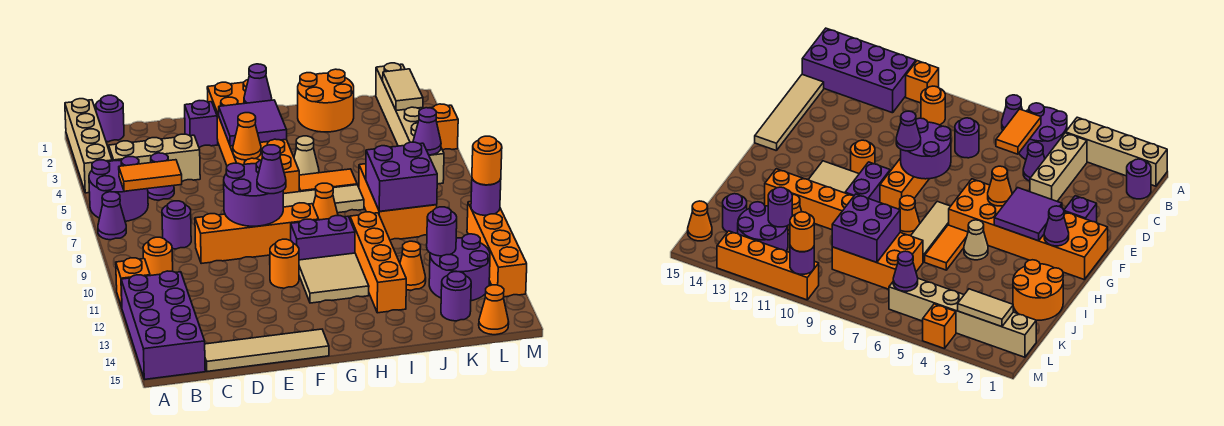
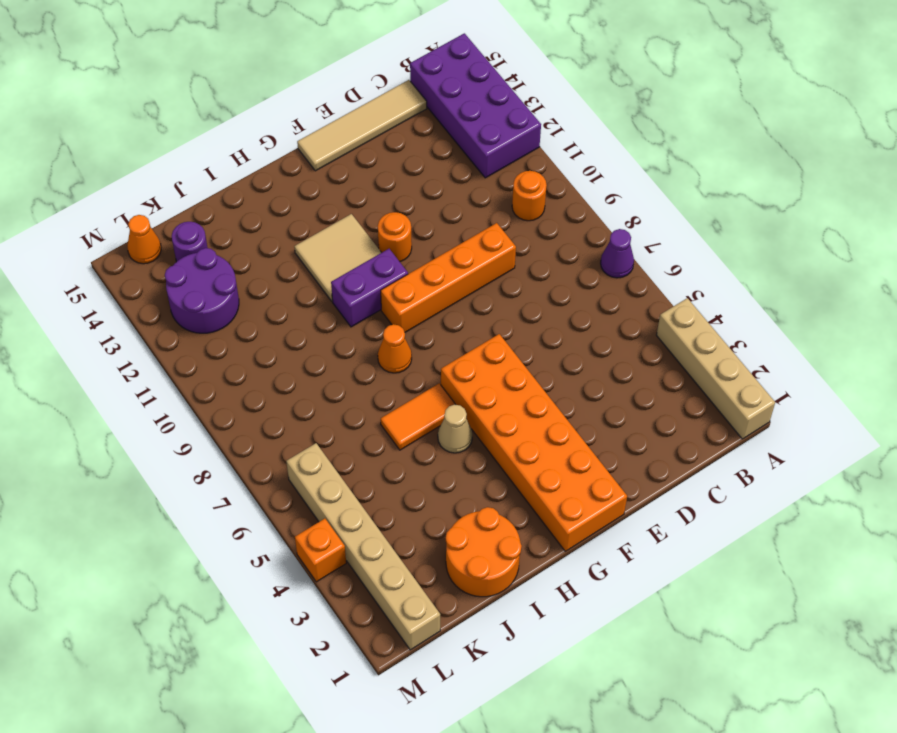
none -> purple 2x2 round brick [89,157,148,221]
none -> orange 1x1 brick [116,258,150,307]
none -> purple 1x1 round brick [96,95,124,142]
none -> tan 1x3 brick [109,134,200,182]

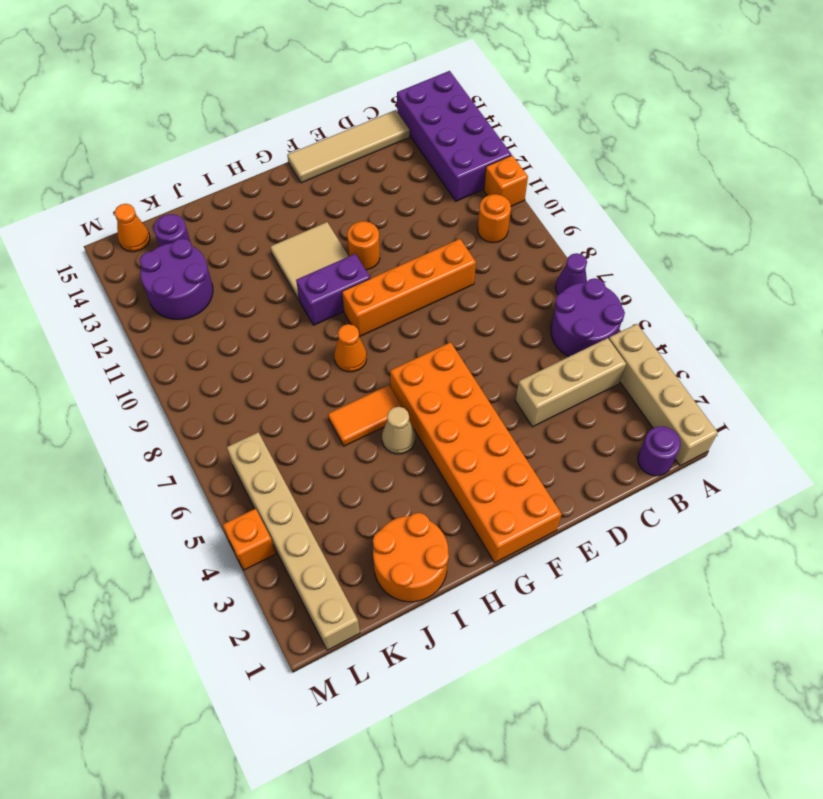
none -> purple 1x1 cone [148,153,174,200]
none -> purple 1x1 round brick [162,201,191,249]
none -> purple 1x1 brick [185,101,218,147]
none -> tan 1x3 tile [283,185,364,213]

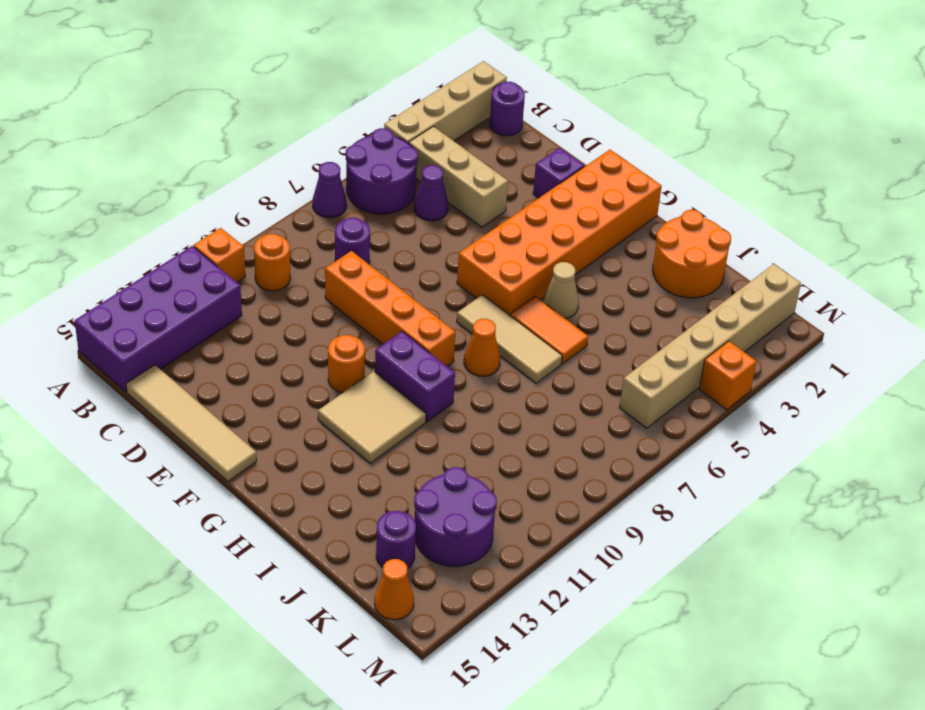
none -> orange 1x4 brick [350,212,406,313]
none -> orange 2x3 brick [359,164,437,240]
none -> orange 1x1 cone [400,241,426,290]
none -> orange 1x4 brick [467,202,527,297]

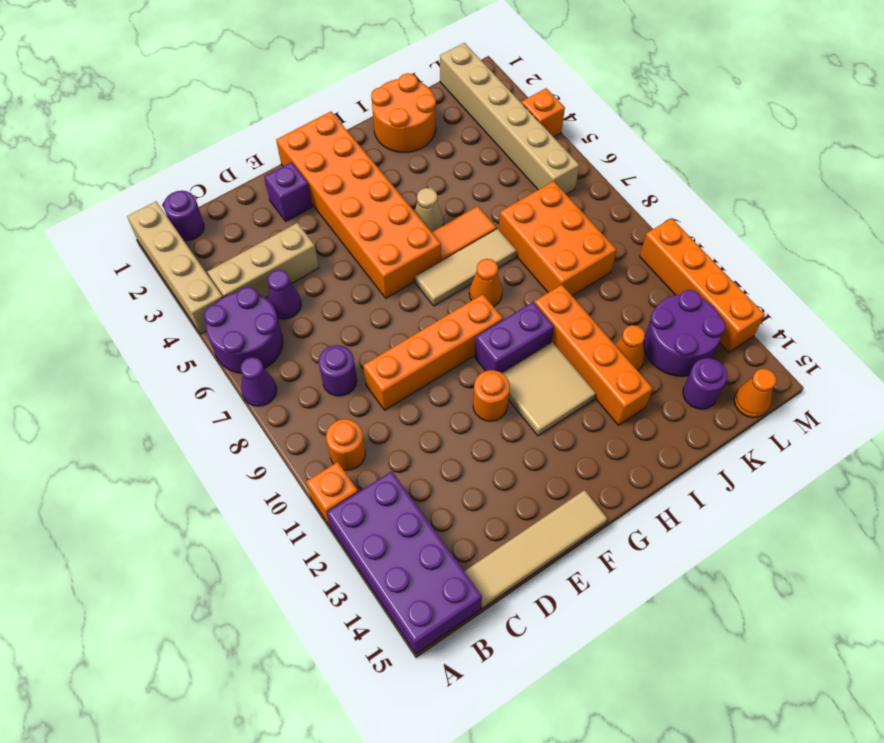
none -> orange 1x2 tile [119,160,182,191]
none -> purple 2x2 round brick [224,160,283,226]
none -> purple 2x2 tile [219,100,287,146]
none -> orange 1x1 cone [233,113,261,160]

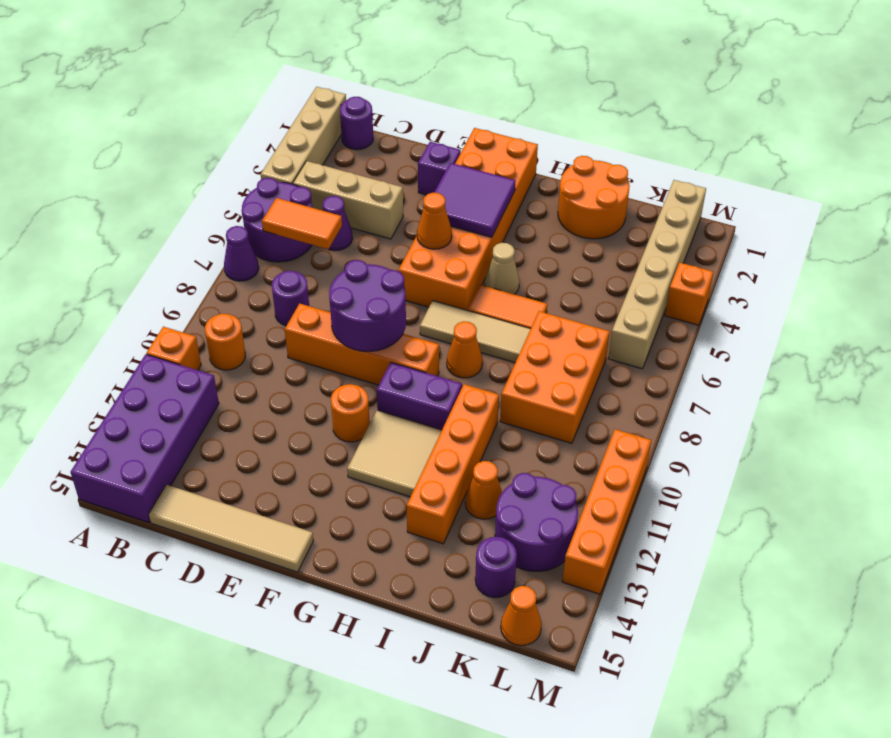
none -> purple 1x1 cone [244,64,272,103]
none -> purple 2x2 brick [366,142,437,211]
none -> purple 1x1 round brick [427,207,457,256]
none -> tan 1x2 tile [383,69,423,111]

